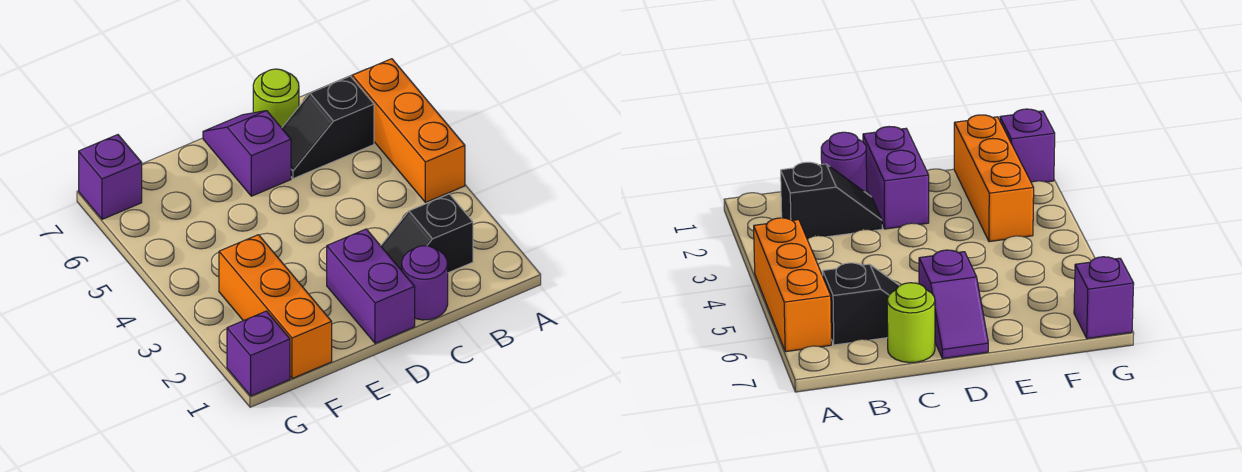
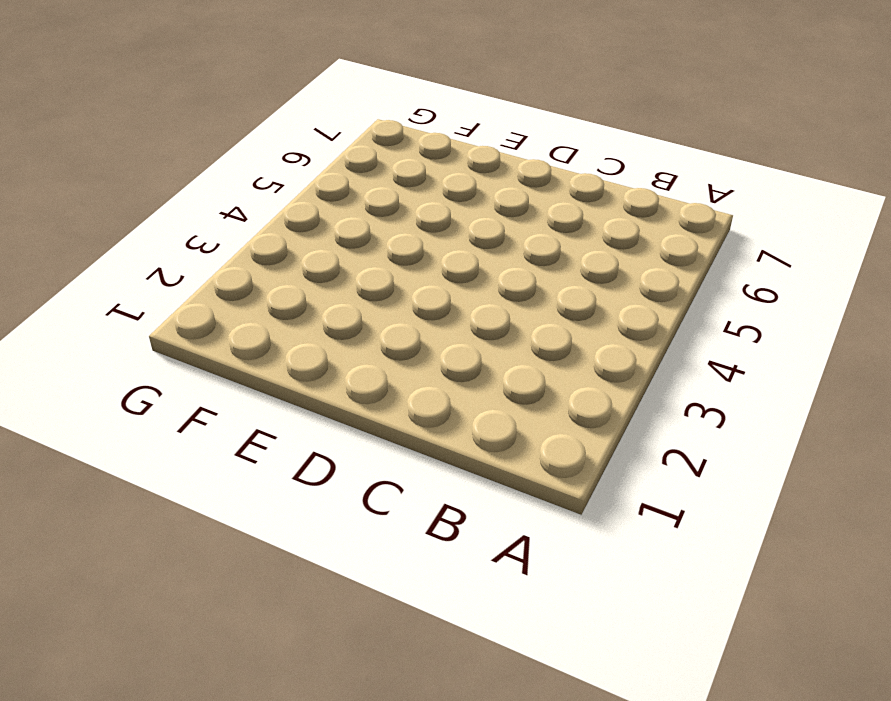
none -> orange 1x3 brick [352,59,465,202]
none -> black 1x2 slope [381,194,473,273]

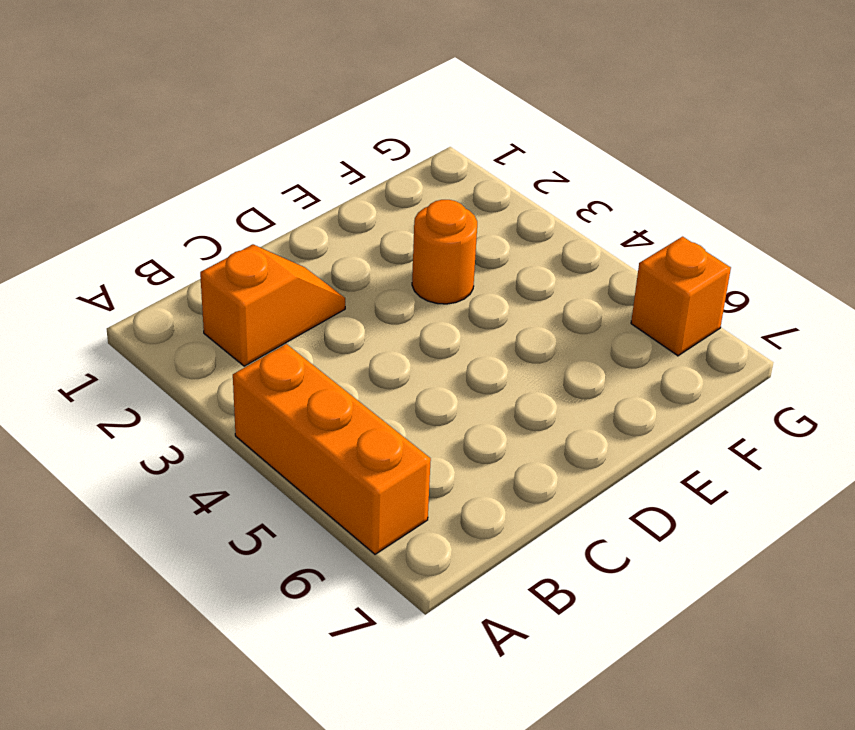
orange 1x2 slope [200,244,345,366] -> black 1x2 slope [381,194,473,273]
orange 1x1 round brick [412,200,477,304] -> none
orange 1x1 brick [631,237,731,356] -> none
none -> black 1x2 slope [282,76,374,179]
none -> purple 1x1 round brick [402,246,448,320]

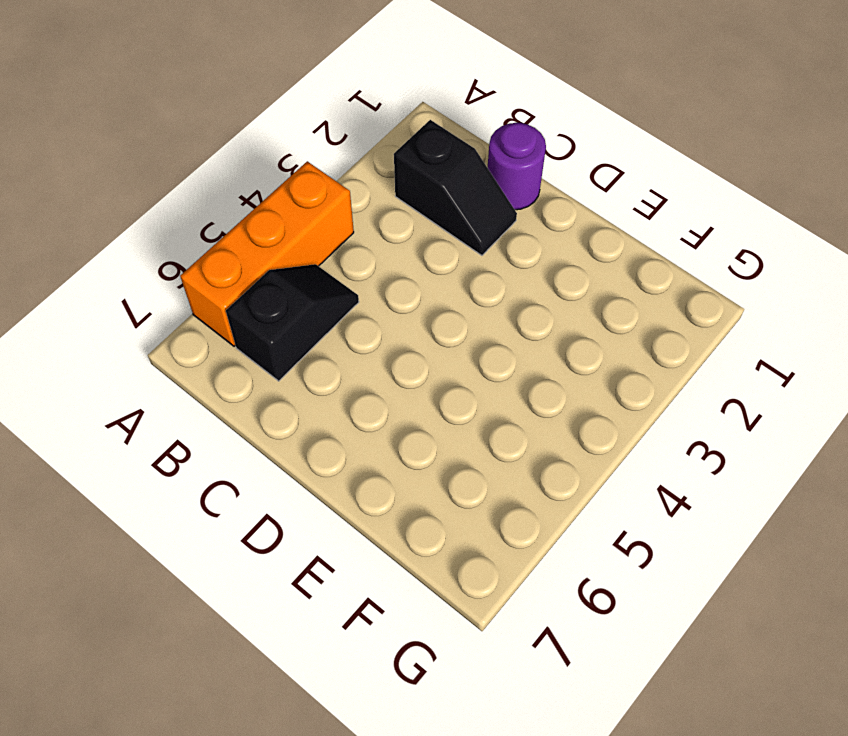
black 1x2 slope [226,264,359,381] -> black 1x2 slope turned to [282,76,374,179]
none -> lime 1x1 round brick [253,69,299,128]
none -> purple 1x2 brick [327,229,415,343]

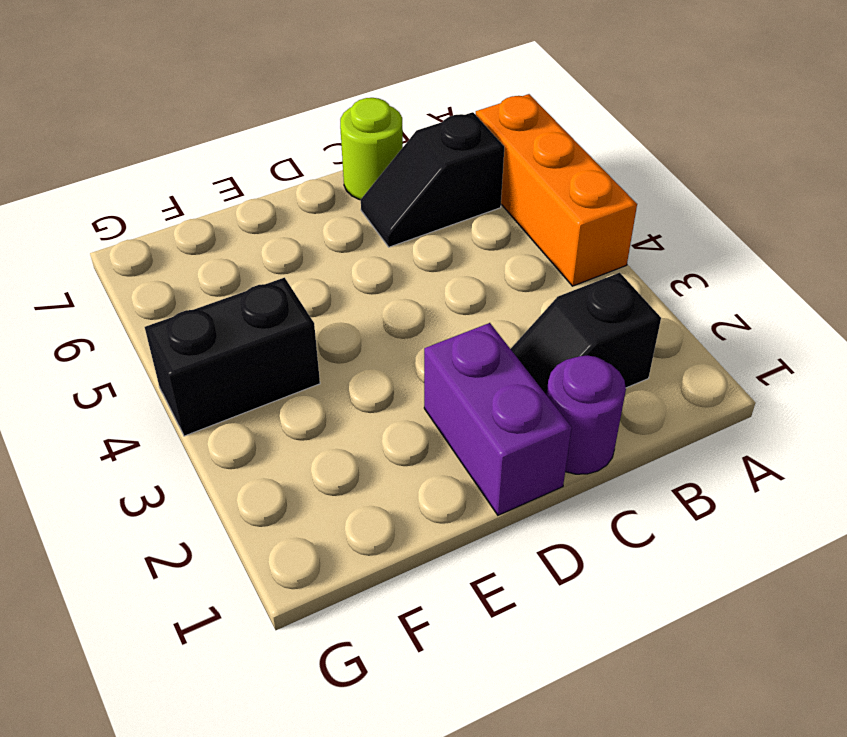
black 1x2 brick [145,278,320,436] -> none
none -> purple 1x2 slope [203,111,291,196]
none -> orange 1x3 brick [219,235,332,378]

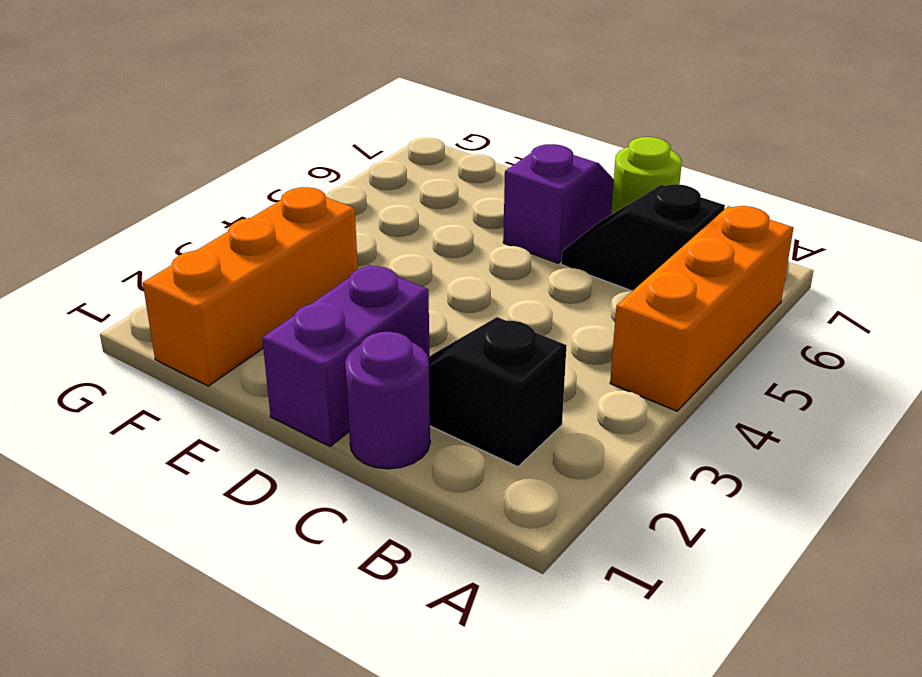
none -> purple 1x1 brick [227,311,290,396]
none -> purple 1x1 brick [79,135,142,219]

